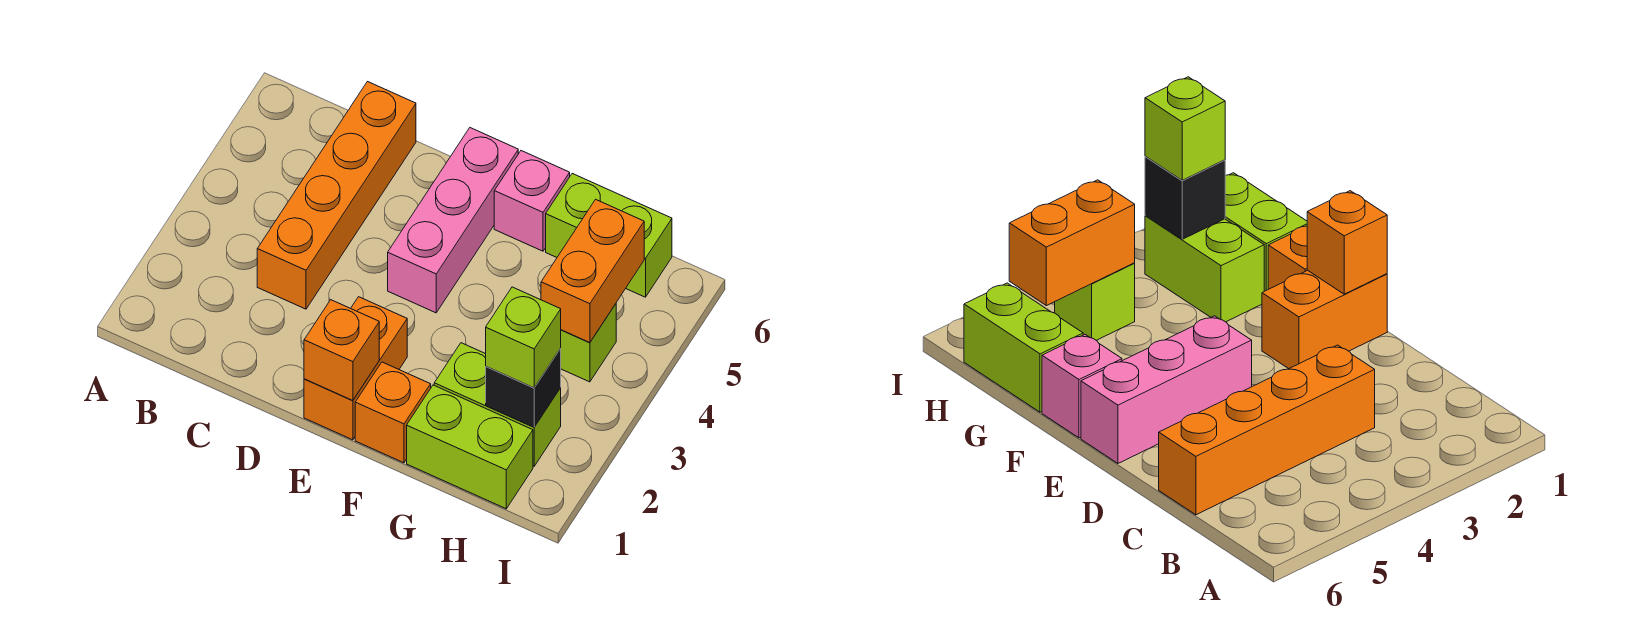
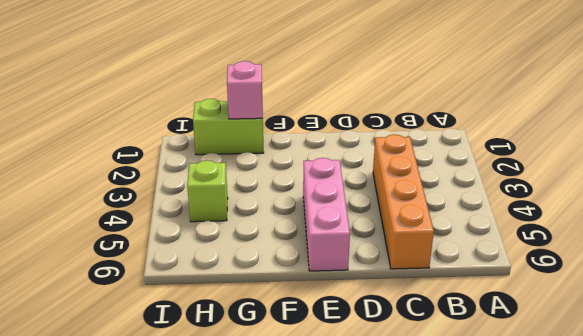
pink 1x1 brick [227,61,263,119] -> pink 1x1 brick moved to [494,151,570,251]
none -> orange 1x2 brick [304,297,407,440]
none -> orange 1x1 brick [355,362,431,463]
none -> lime 1x2 brick [434,343,561,466]

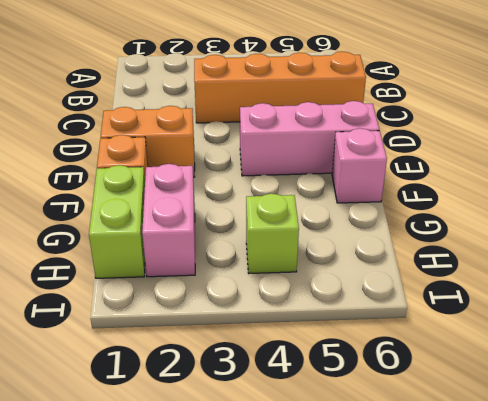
pink 1x2 brick [142,164,195,277] -> lime 1x2 brick [434,343,561,466]
none -> lime 1x2 brick [546,174,672,297]
none -> orange 1x1 brick [304,300,379,400]
none -> black 1x1 brick [486,349,561,427]

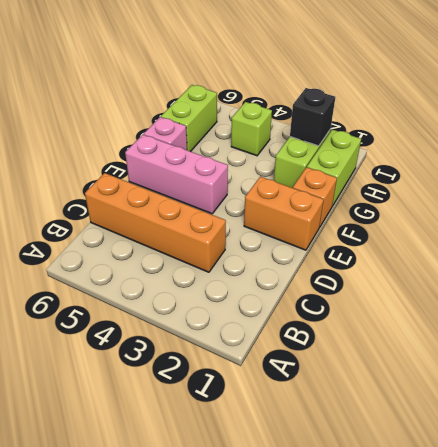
none -> orange 1x1 brick [304,300,379,400]
none -> orange 1x2 brick [541,199,644,343]
none -> lime 1x1 brick [486,287,561,388]

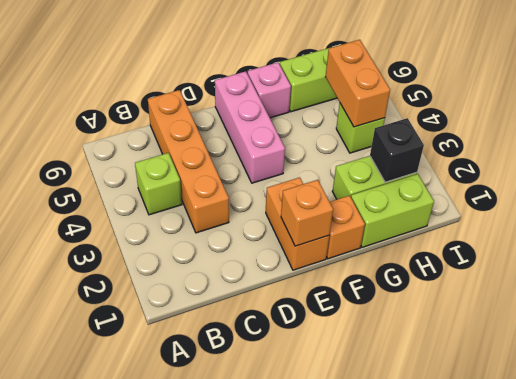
lime 1x1 brick [135,153,182,215] -> lime 1x1 brick moved to [486,287,561,388]

